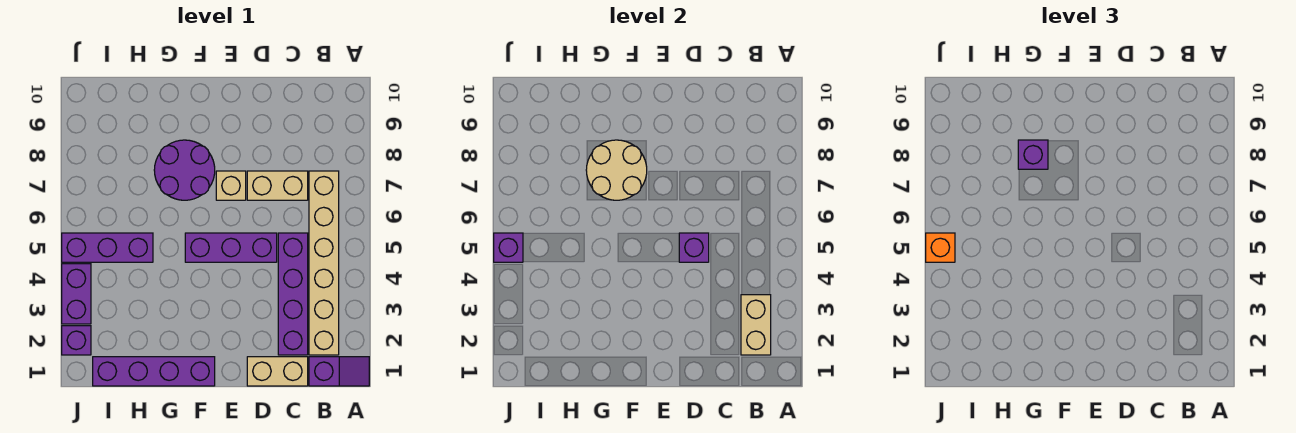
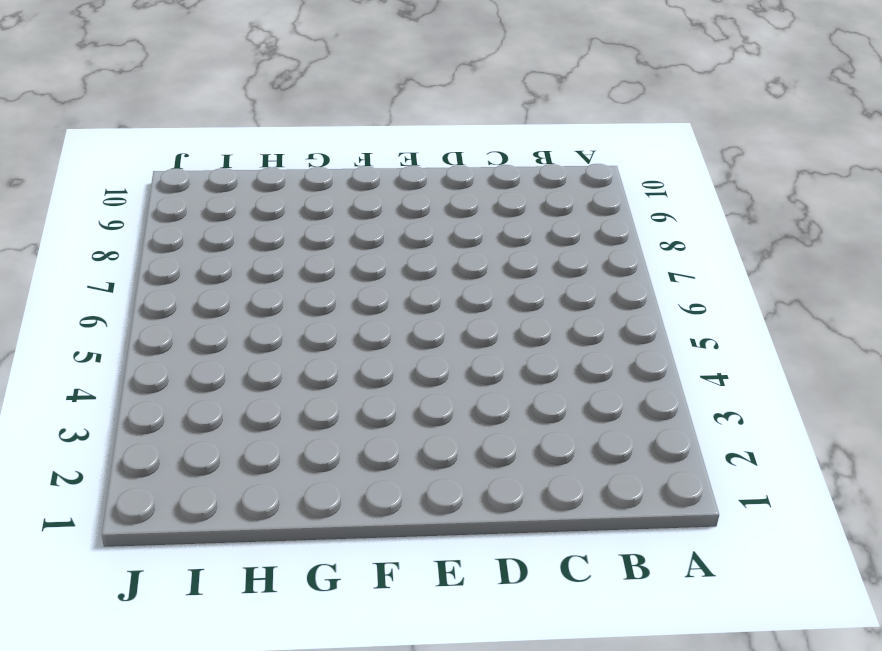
none -> purple 1x2 slope [309,357,369,386]
none -> tan 1x6 brick [309,171,339,355]
none -> tan 1x2 brick [247,357,308,386]

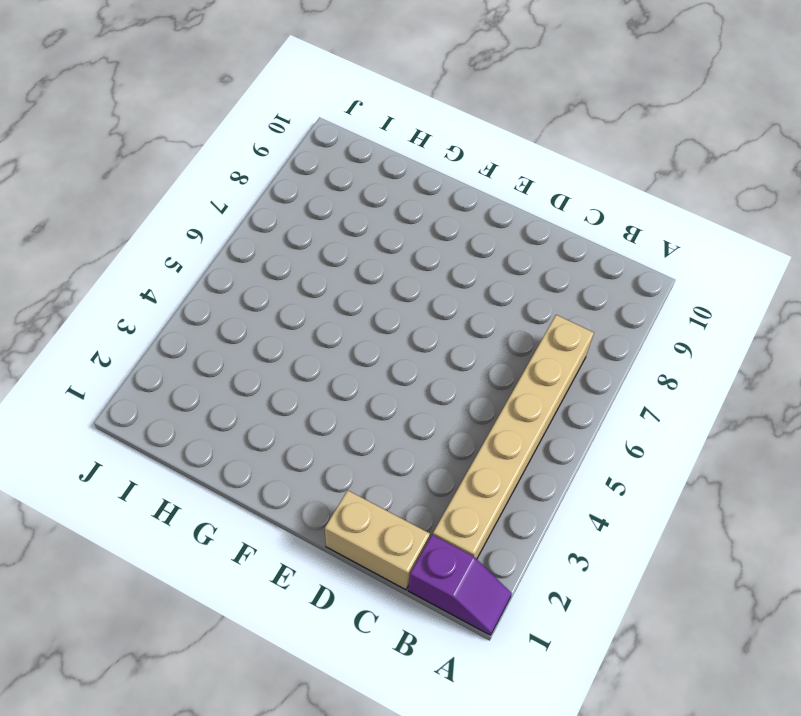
none -> purple 1x4 brick [278,233,308,355]
none -> tan 1x2 brick [247,171,308,200]
none -> purple 1x3 brick [185,233,277,262]

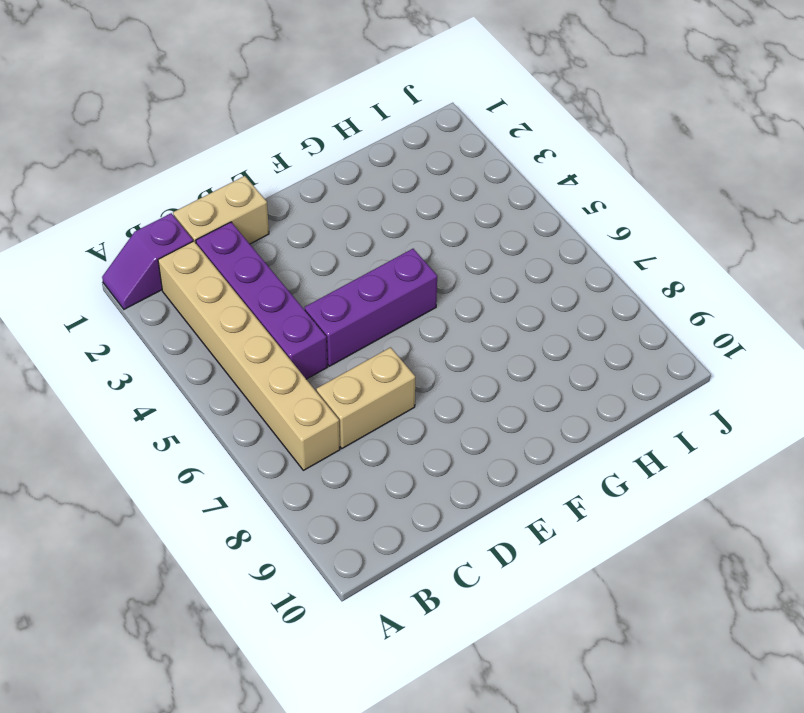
none -> tan 1x1 brick [216,171,246,200]
none -> purple 1x4 brick [93,357,215,386]
none -> purple 2x2 round brick [154,140,215,200]

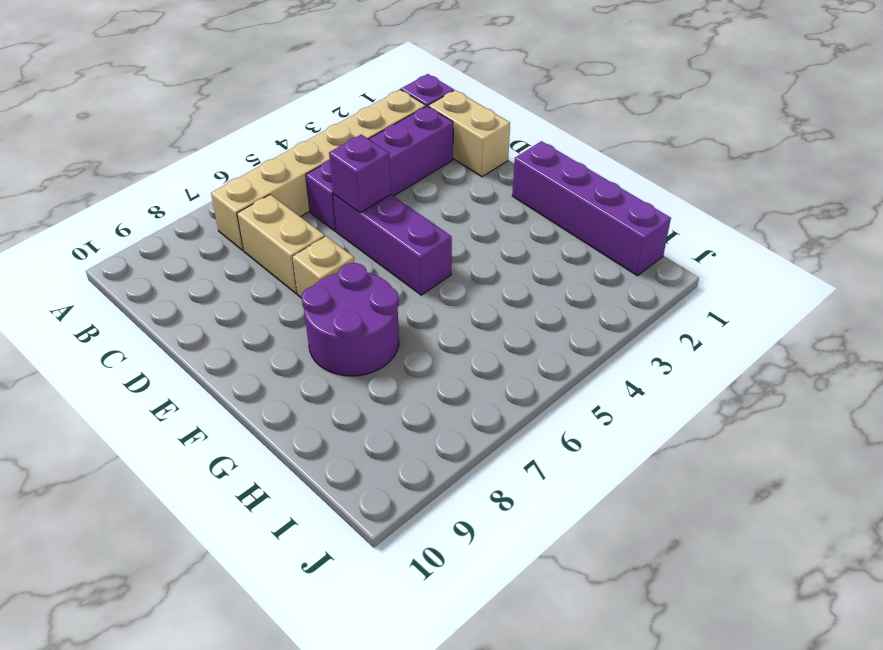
none -> purple 1x3 brick [62,233,153,262]
none -> purple 1x1 brick [62,326,91,355]
none -> purple 1x2 brick [62,264,91,324]

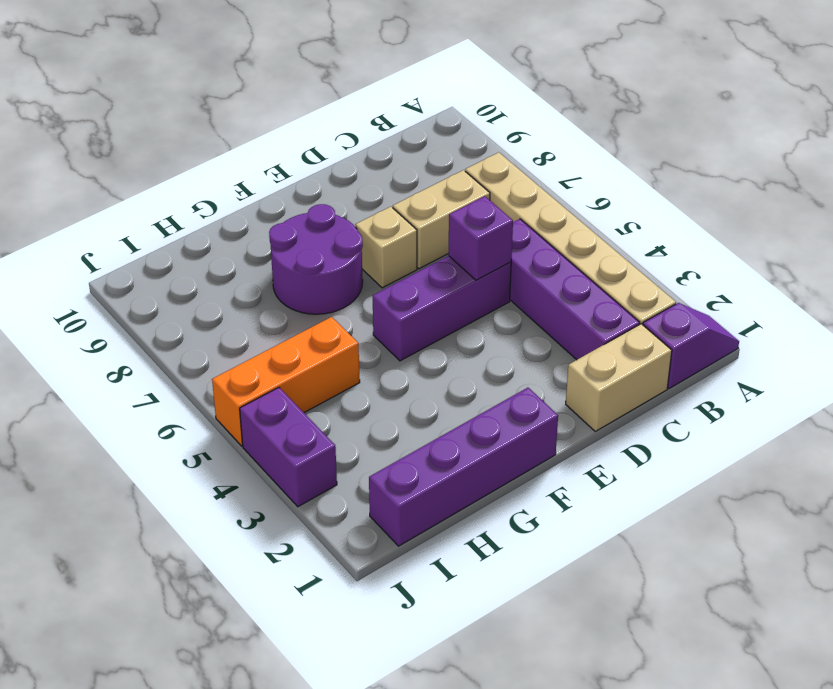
orange 1x3 brick [212,317,360,446] -> purple 1x3 brick [62,233,153,262]
none -> purple 1x1 brick [62,326,91,355]
none -> tan 1x2 brick [741,295,771,355]
none -> tan 2x2 round brick [586,140,647,200]

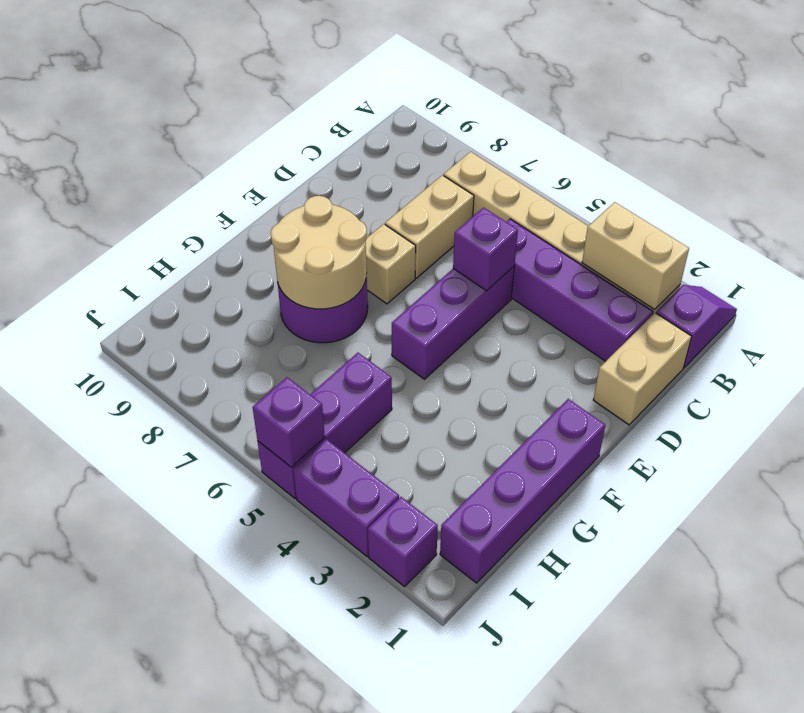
none -> purple 1x1 brick [1018,140,1048,169]
none -> orange 1x1 brick [926,233,955,262]

